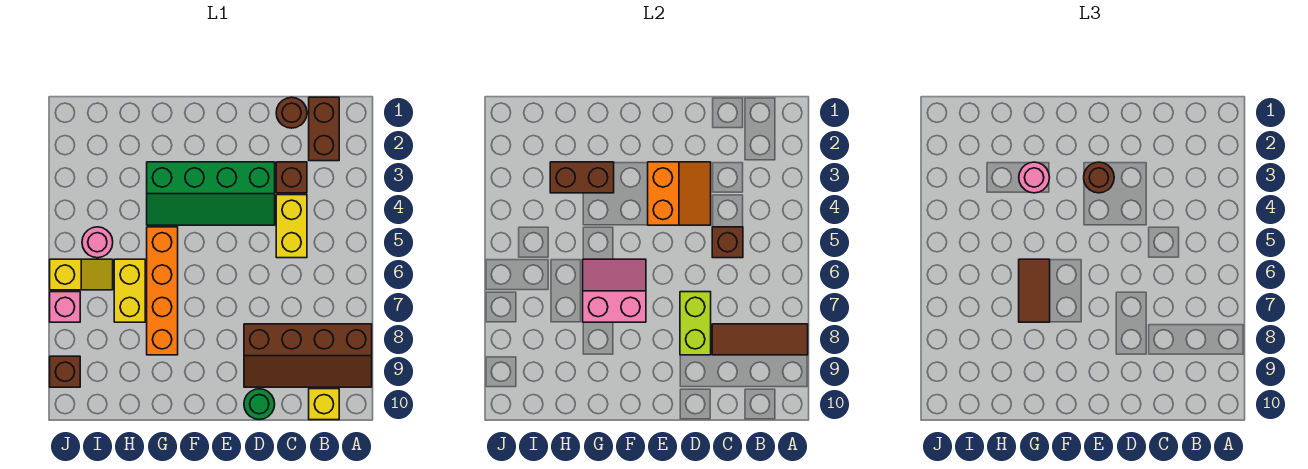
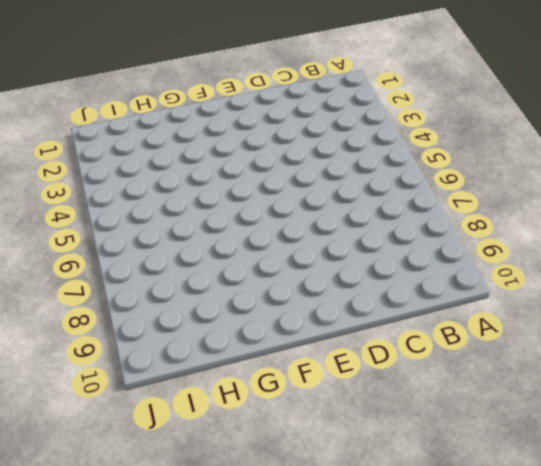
none -> brown 2x4 slope [244,324,372,387]
none -> brown 1x2 brick [309,97,339,161]
none -> yellow 1x1 brick [309,389,339,420]

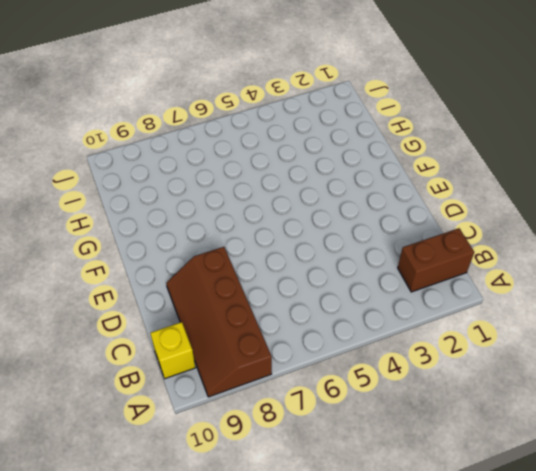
none -> brown 1x1 round brick [276,97,307,128]
none -> brown 1x1 brick [276,162,307,193]
none -> yellow 1x2 brick [276,195,307,258]

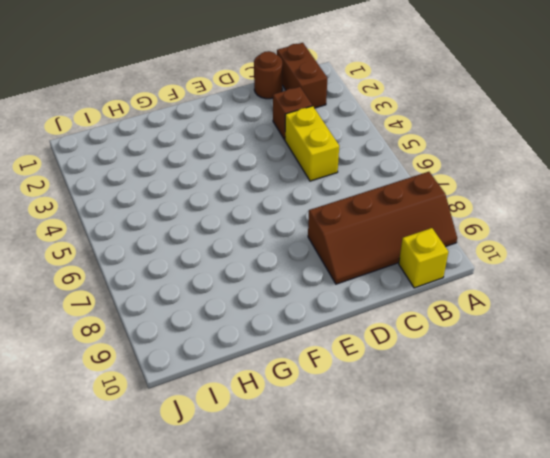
none -> green 2x4 slope [147,162,275,225]
none -> green 1x1 round brick [244,389,275,420]
none -> orange 1x4 brick [147,227,178,355]

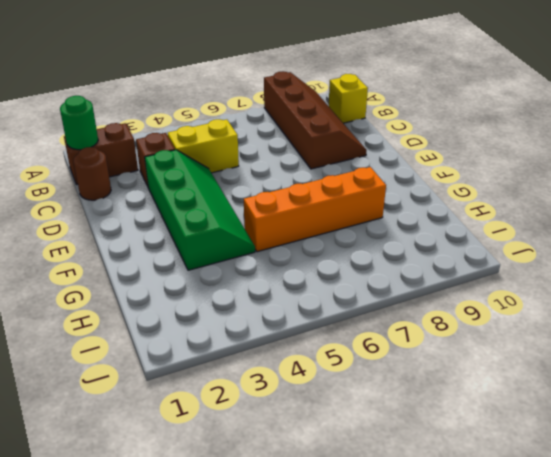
green 1x1 round brick [60,96,98,150] -> green 1x1 round brick moved to [244,389,275,420]
none -> yellow 1x2 brick [114,259,145,322]
none -> pink 1x1 round brick [82,227,113,258]
none -> yellow 1x2 slope [50,259,113,290]

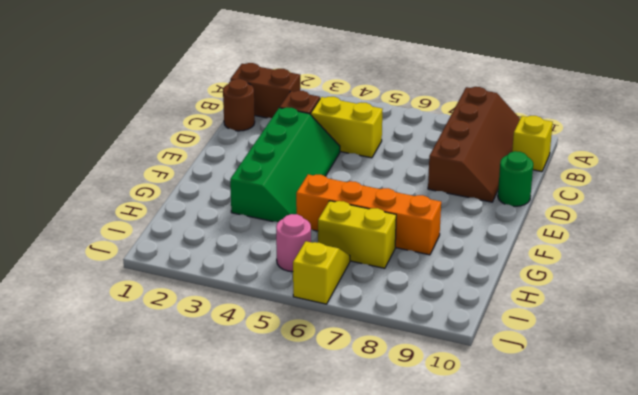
none -> pink 1x1 brick [50,292,80,322]
none -> brown 1x1 brick [50,356,80,387]
none -> brown 1x3 tile [712,324,808,355]

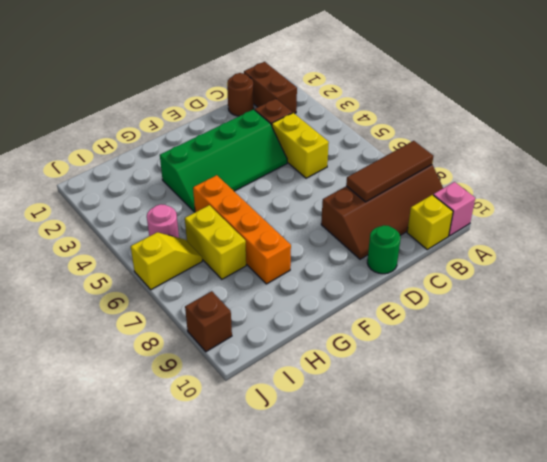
pink 1x1 brick [433,182,475,236] -> pink 1x1 brick moved to [50,292,80,322]
none -> brown 1x1 brick [712,227,743,258]
none -> orange 2x2 slope [648,162,711,225]
none -> lime 1x2 brick [680,292,711,355]

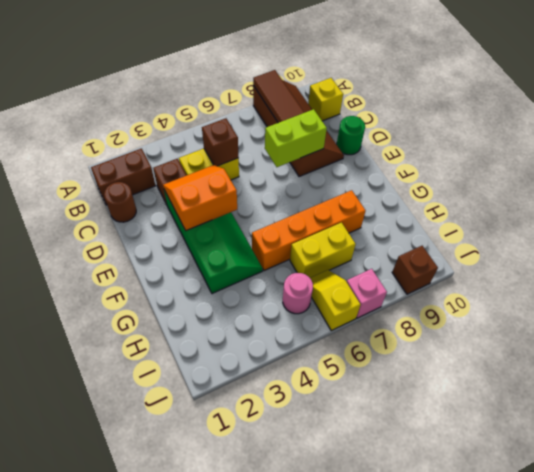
none -> pink 2x2 slope [583,259,646,322]
none -> brown 1x2 brick [550,162,614,193]
none -> brown 1x1 round brick [1084,162,1114,193]

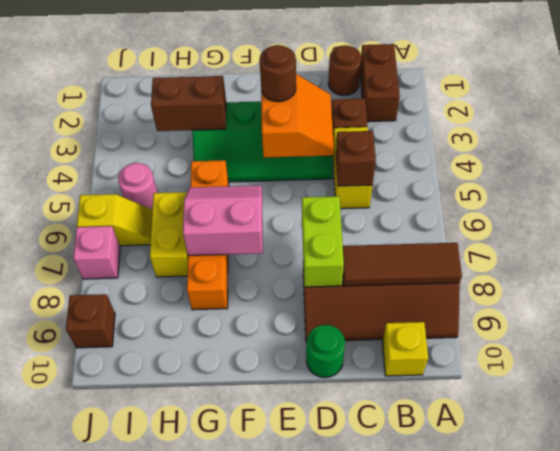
none -> pink 1x1 round brick [1019,162,1050,193]
none -> brown 1x2 tile [1019,259,1050,322]

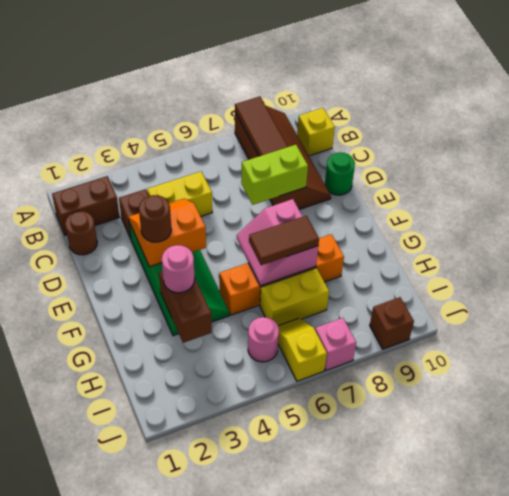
none -> brown 1x1 brick [712,227,743,258]

